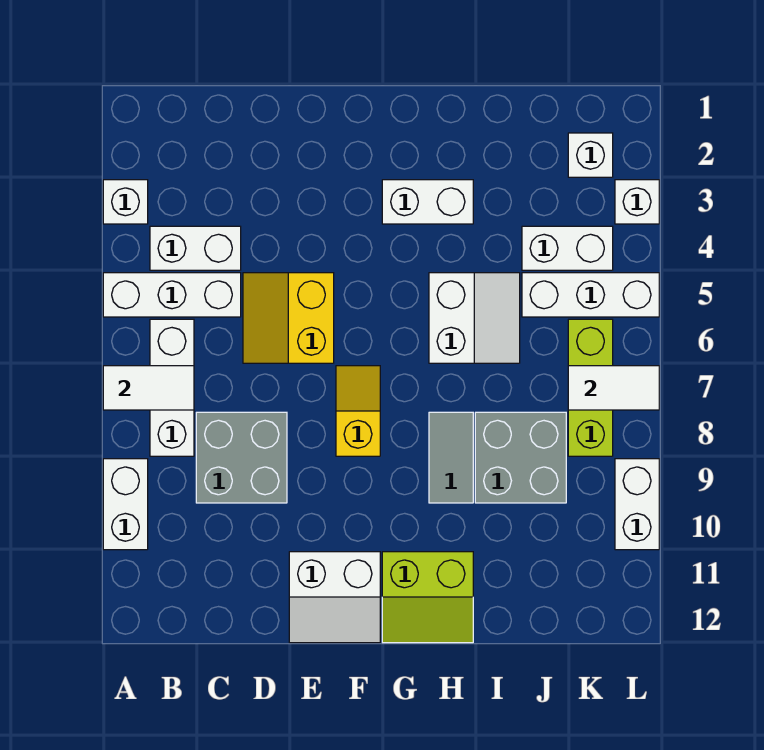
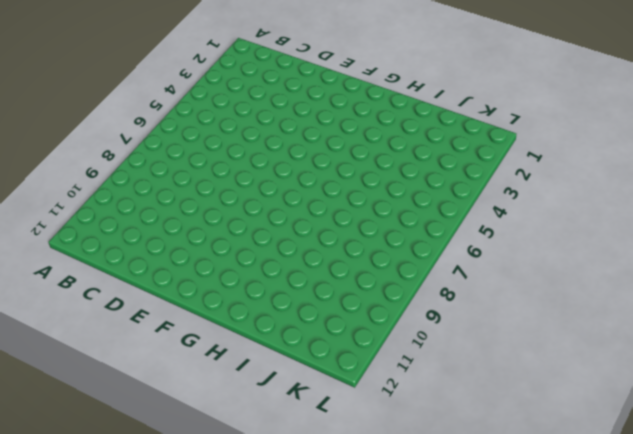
none -> white 1x1 brick [103,180,148,224]
none -> white 1x3 brick [103,273,241,317]
none -> white 1x2 brick [103,459,148,550]

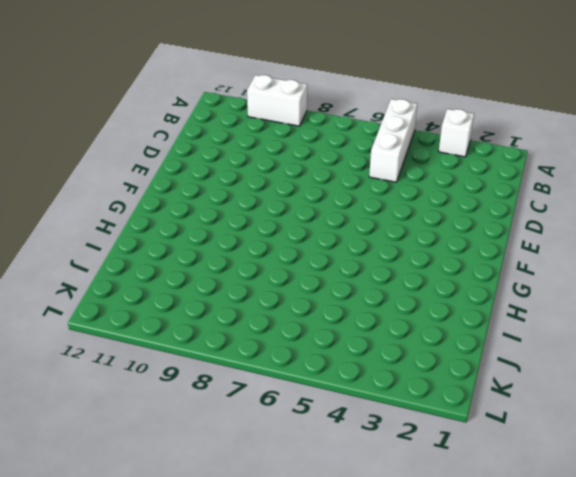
none -> white 1x2 brick [150,226,241,270]
none -> white 1x3 brick [150,319,194,456]
none -> grey 2x2 brick [196,412,287,503]

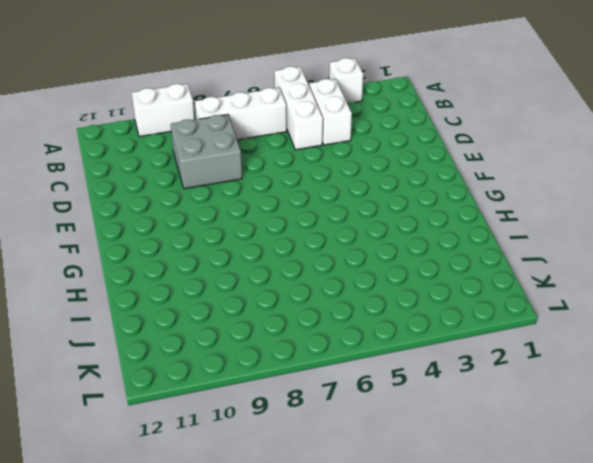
none -> yellow 2x2 slope [243,273,334,363]
none -> white 2x2 slope [289,552,380,643]
none -> yellow 1x2 slope [336,366,380,456]

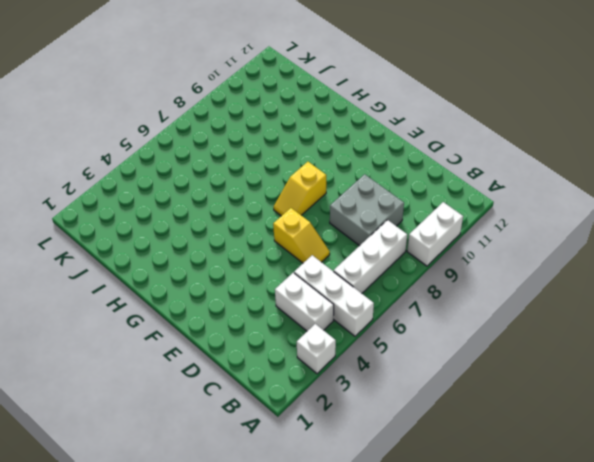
yellow 1x2 slope [273,208,330,263] -> yellow 2x2 slope [243,273,334,363]
none -> white 2x2 slope [289,552,380,643]
none -> white 1x2 brick [382,180,473,224]
none -> lime 2x2 slope [382,552,473,643]

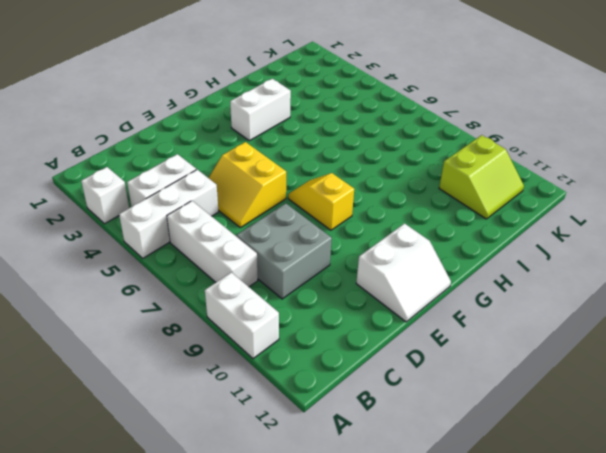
lime 2x2 slope [439,135,524,219] -> lime 2x2 slope moved to [382,552,473,643]
none -> white 2x2 slope [429,273,520,363]
none -> grey 1x2 tile [429,412,473,503]
none -> grey 2x2 brick [475,412,566,503]

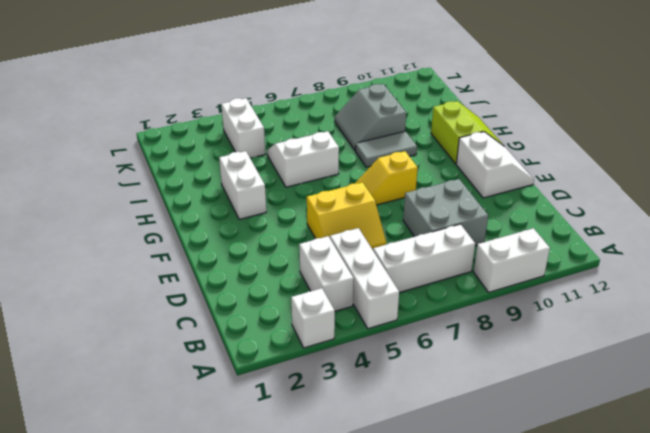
grey 2x2 slope [335,84,406,151] -> grey 2x2 brick [475,412,566,503]
none -> white 1x3 brick [522,273,659,317]
none -> white 1x1 brick [568,133,613,177]
none -> lime 1x3 brick [568,319,613,456]

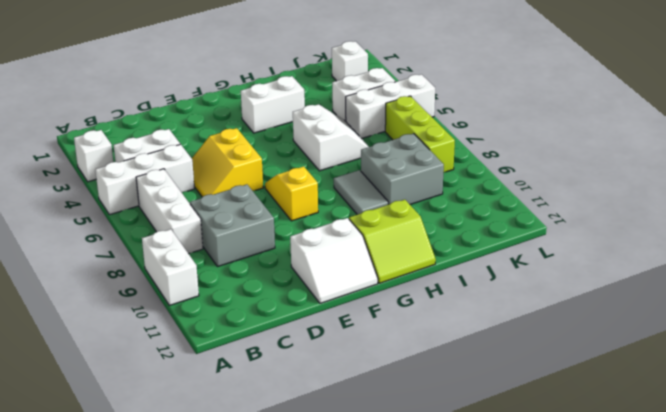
none -> white 1x1 brick [615,180,659,224]
none -> white 1x2 brick [615,459,659,550]
none -> white 1x2 tile [103,366,194,410]

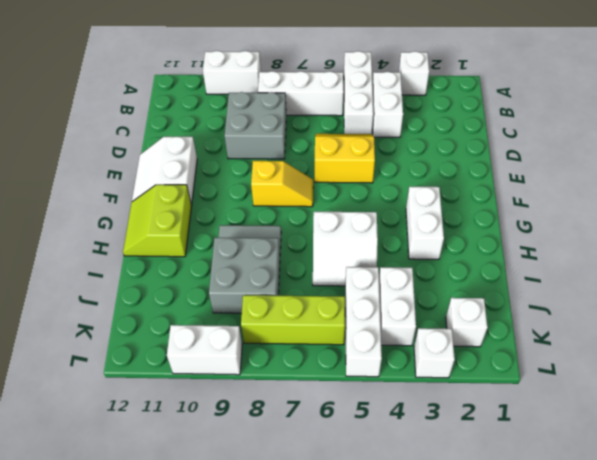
none -> white 1x2 tile [103,366,194,410]
none -> white 1x2 tile [568,366,659,410]

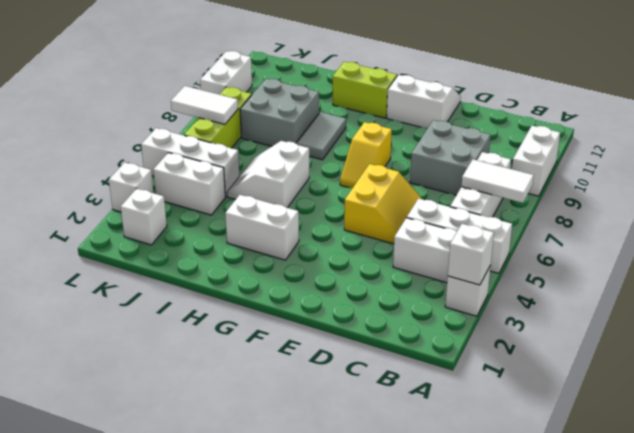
white 1x1 brick [448,224,494,285] -> none

